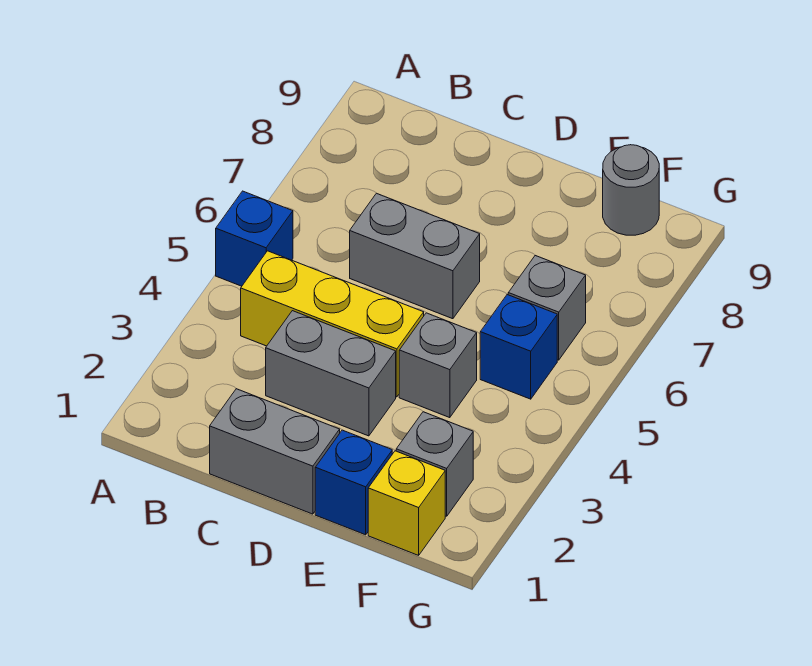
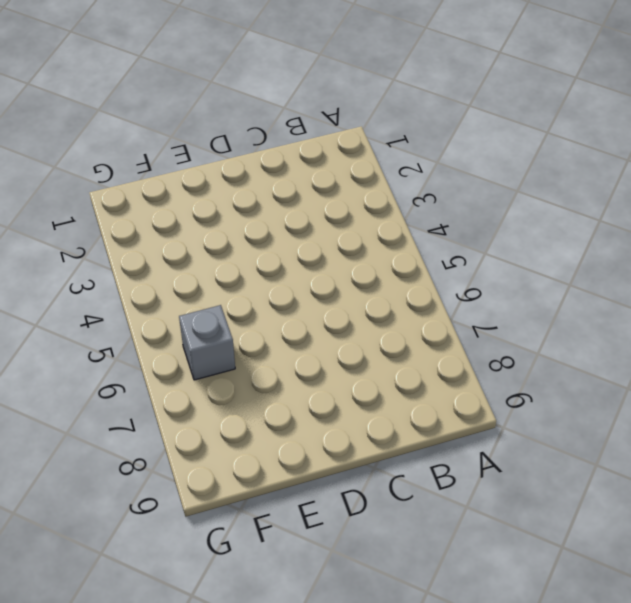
none -> blue 1x1 brick [216,191,293,286]
none -> yellow 1x3 brick [241,251,424,397]
none -> grey 1x2 brick [210,389,340,514]

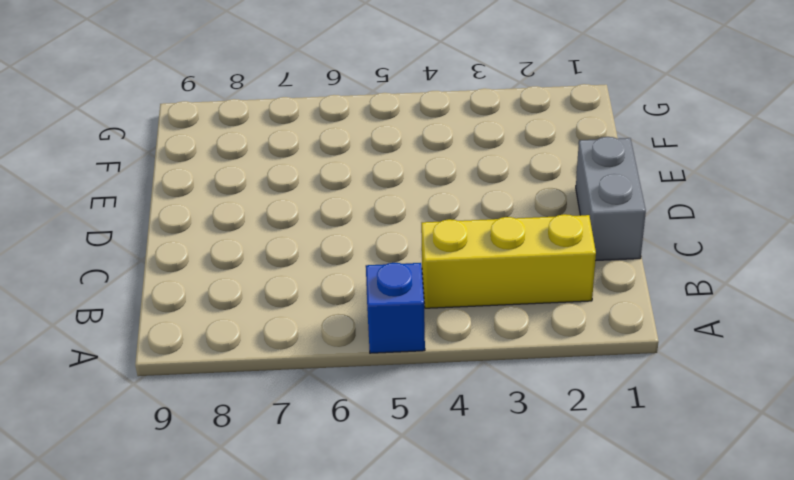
yellow 1x3 brick [421,214,596,308] -> yellow 1x3 brick turned to [241,251,424,397]
none -> grey 1x2 brick [266,311,396,436]
none -> grey 1x2 brick [350,193,480,319]
none -> blue 1x1 brick [315,430,392,535]

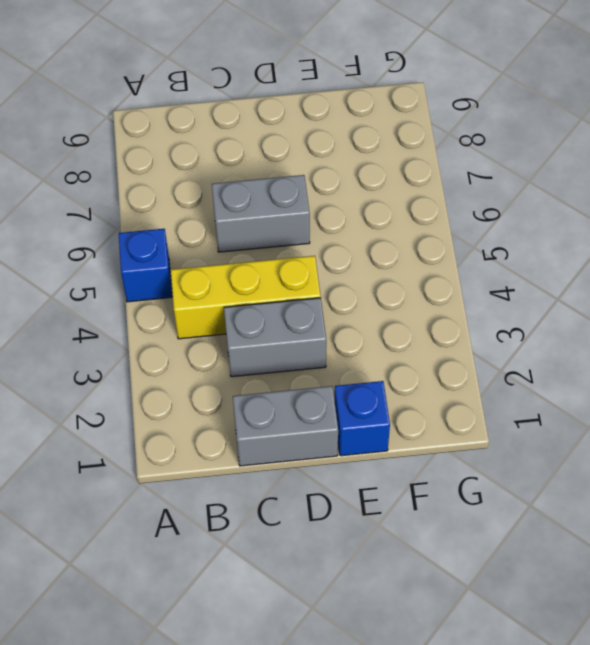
none -> grey 1x1 brick [399,313,477,418]
none -> yellow 1x1 brick [368,451,445,555]
none -> grey 1x1 brick [396,412,473,516]

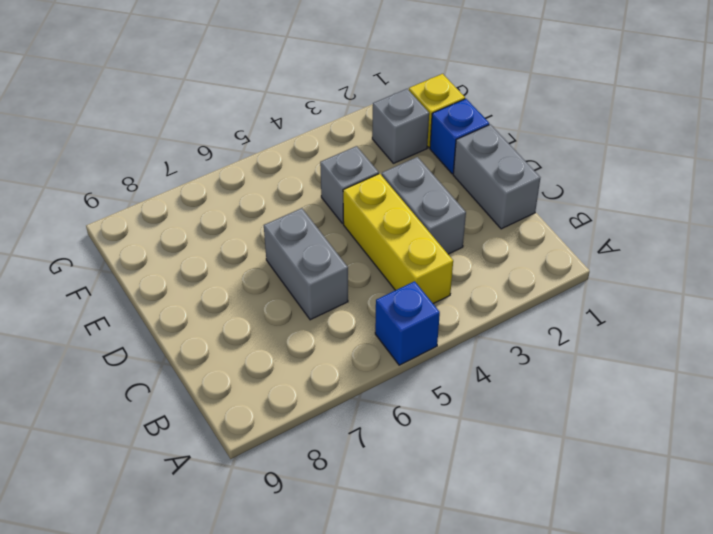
none -> blue 1x1 brick [480,295,557,399]
none -> grey 1x1 brick [508,256,586,360]
none -> grey 1x1 round brick [603,145,659,235]

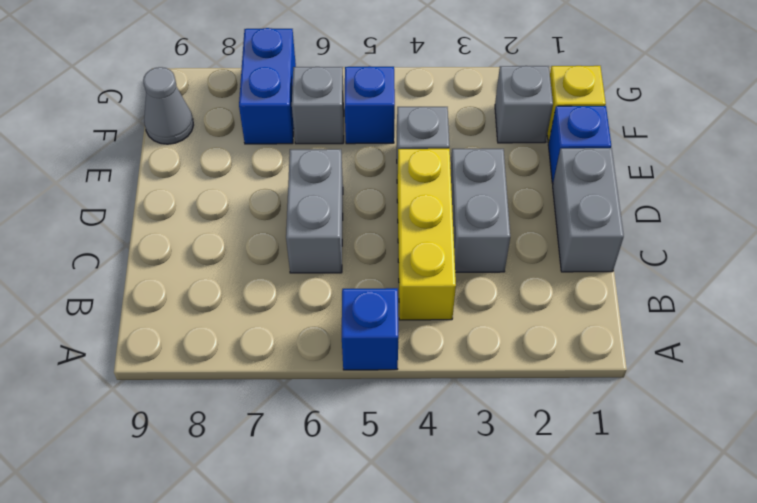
blue 1x2 brick [239,28,296,144] -> none
grey 1x1 cone [143,67,193,144] -> grey 1x1 round brick [603,145,659,235]

